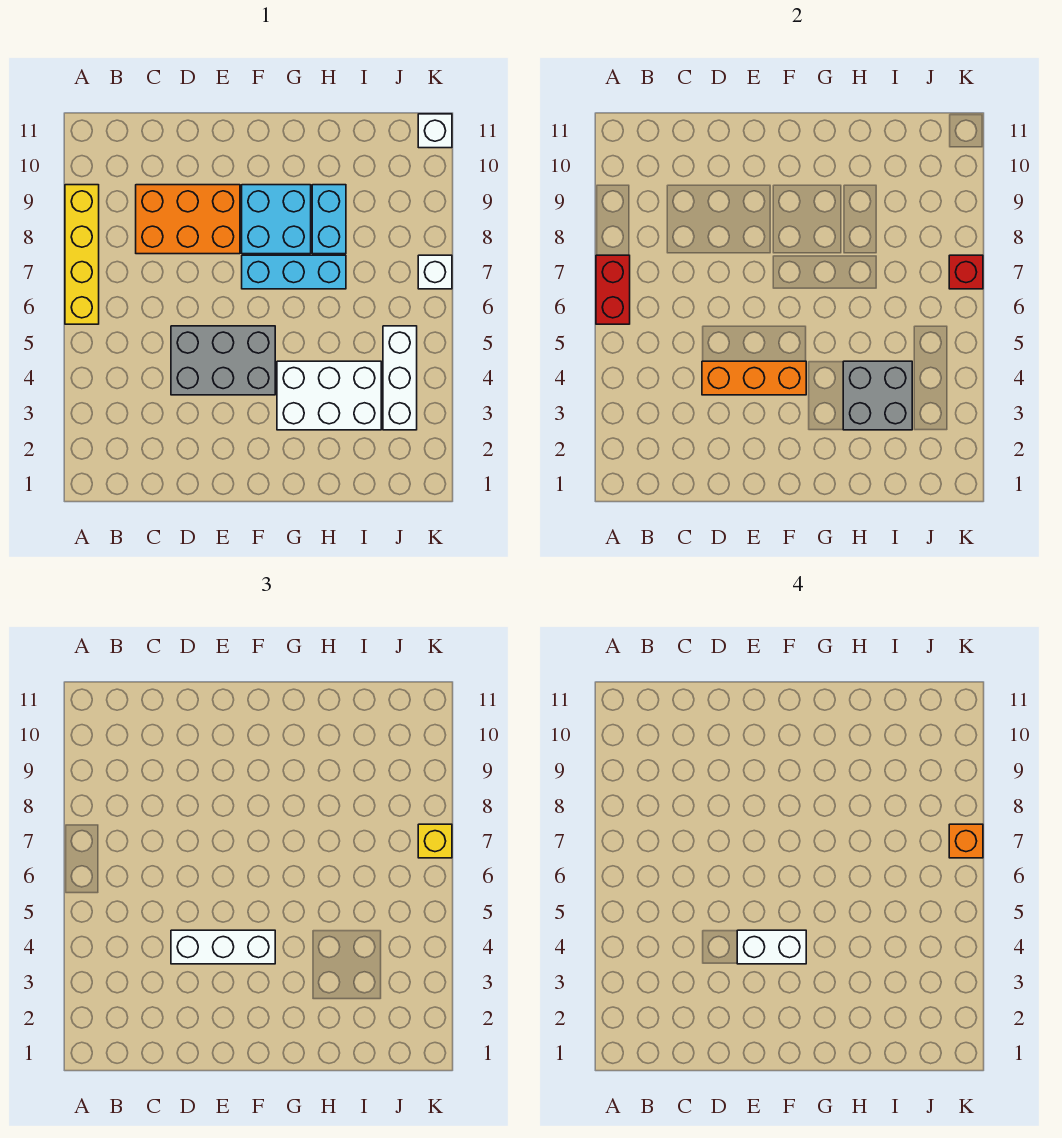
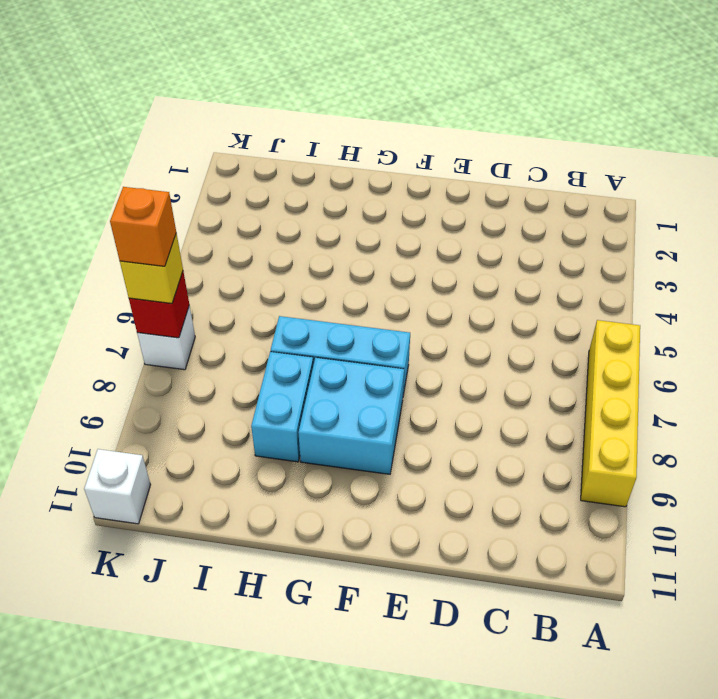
none -> orange 2x3 brick [136,185,240,254]
none -> grey 2x3 brick [171,326,275,395]
none -> white 2x3 brick [277,361,381,430]

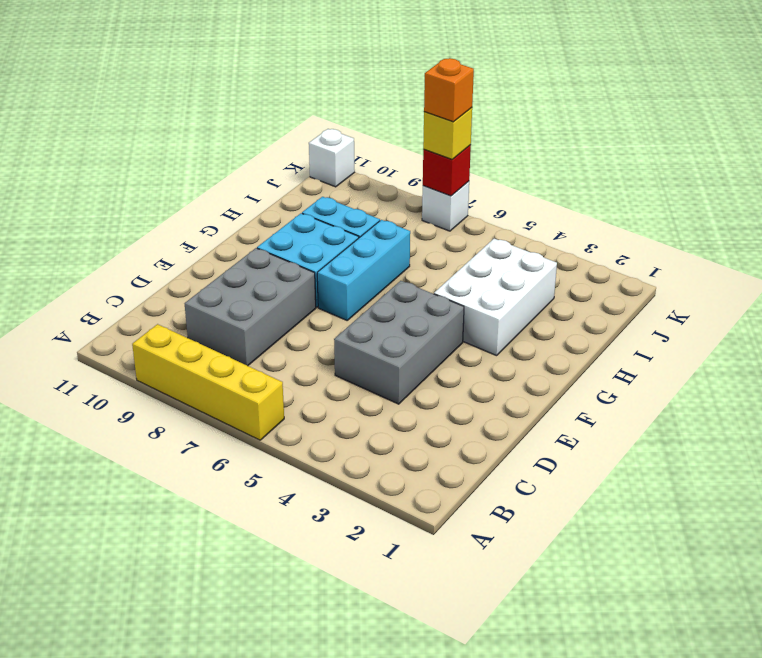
grey 2x3 brick [185,248,316,366] -> orange 2x3 brick [136,185,240,254]
none -> white 1x3 brick [383,326,417,430]
none -> red 1x2 brick [596,255,630,324]
none -> orange 1x3 brick [702,361,806,395]

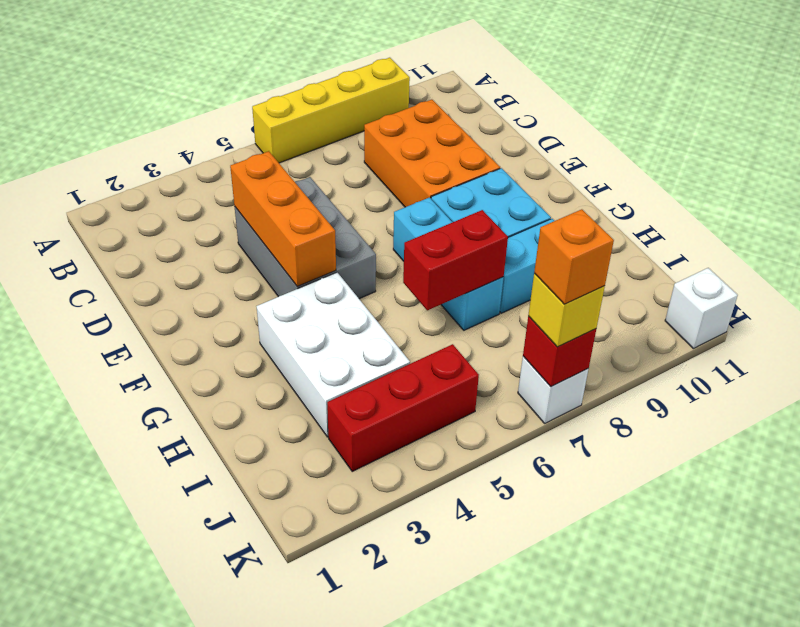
red 1x2 brick [403,210,508,310] -> red 1x2 brick moved to [596,255,630,324]
red 1x3 brick [327,344,479,471] -> white 1x3 brick [383,326,417,430]
none -> grey 2x2 brick [843,361,912,430]
none -> white 1x3 brick [171,930,275,964]
none -> white 1x2 brick [737,930,806,964]

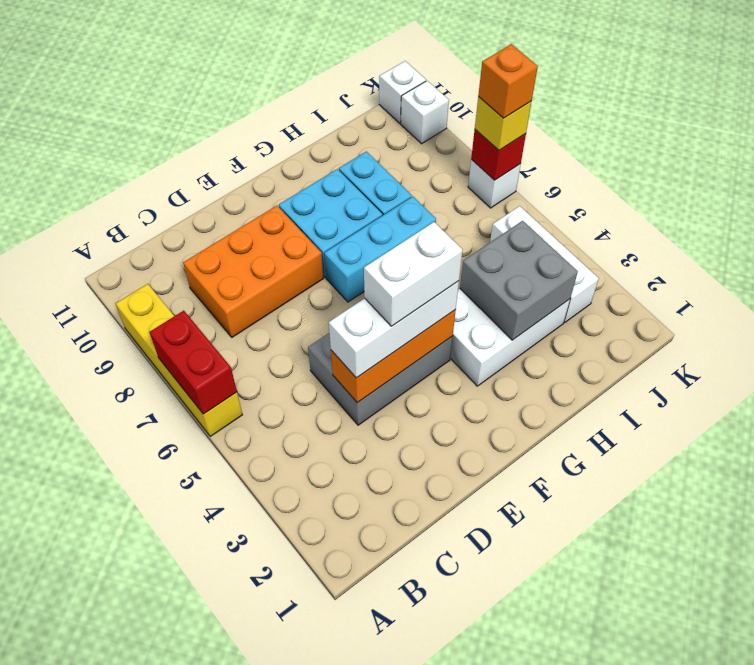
white 1x1 brick [401,81,449,144] -> none

